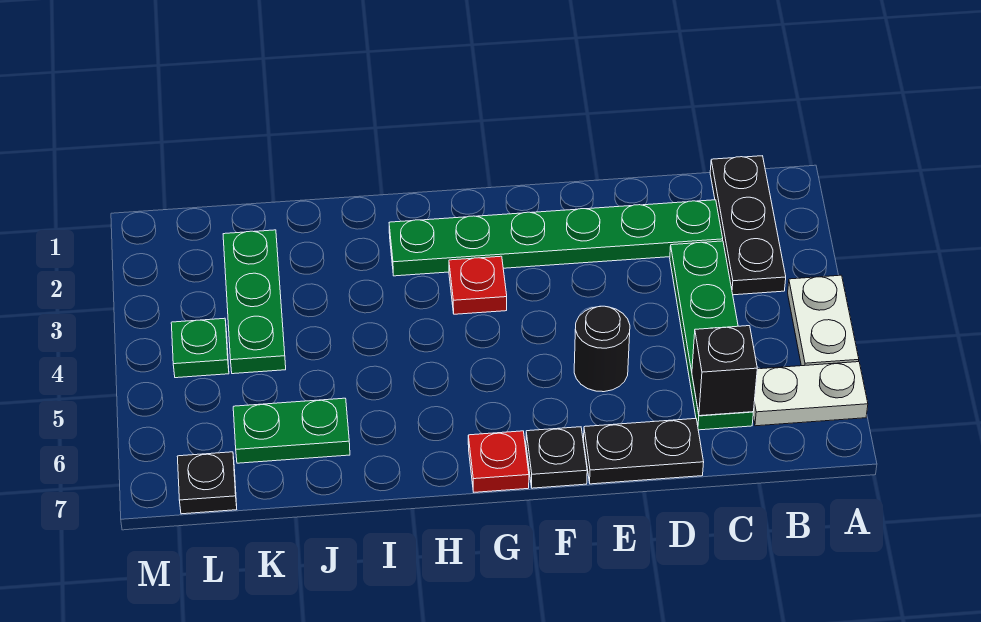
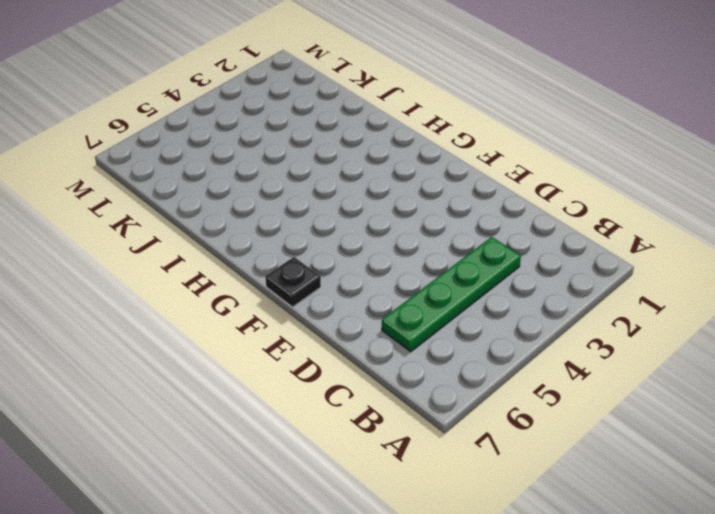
none -> white 1x2 plate [788,275,859,366]
none -> white 1x2 plate [753,362,868,426]
none -> black 1x3 plate [710,156,786,295]

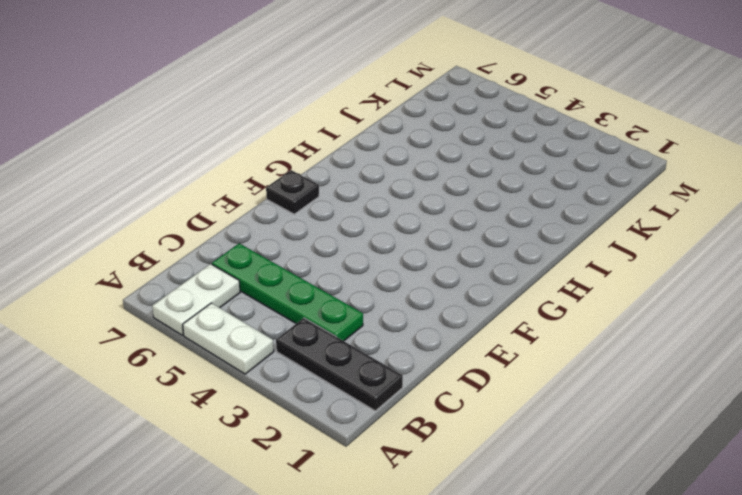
none -> green 1x6 plate [389,200,723,276]
none -> black 1x2 plate [584,419,704,484]
none -> black 1x1 round brick [574,306,630,392]

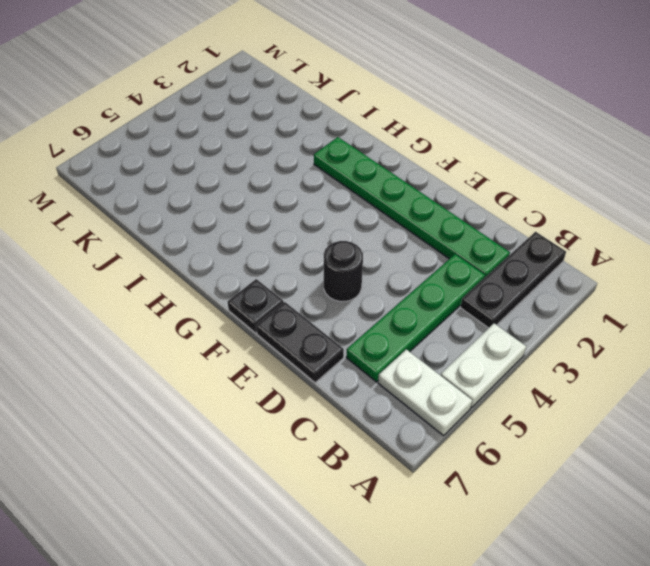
none -> red 1x1 plate [449,256,507,314]
none -> red 1x1 plate [468,431,529,492]
none -> green 1x2 plate [233,398,350,463]

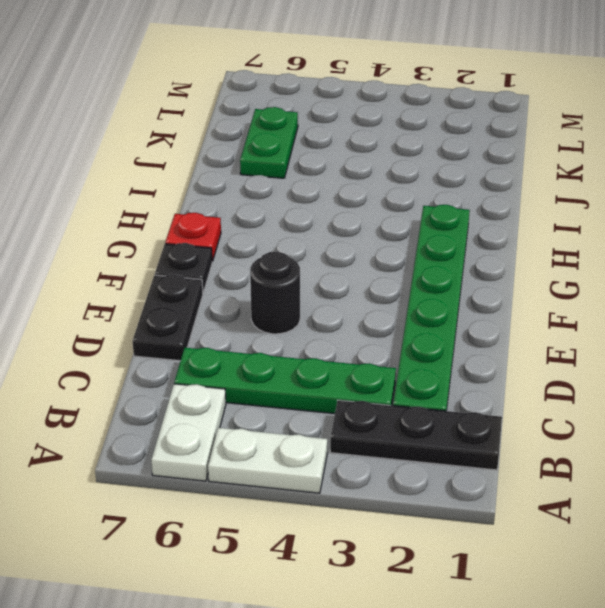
none -> red 1x1 plate [449,256,507,314]
none -> green 1x3 plate [223,230,286,374]
none -> green 1x1 plate [171,318,229,378]

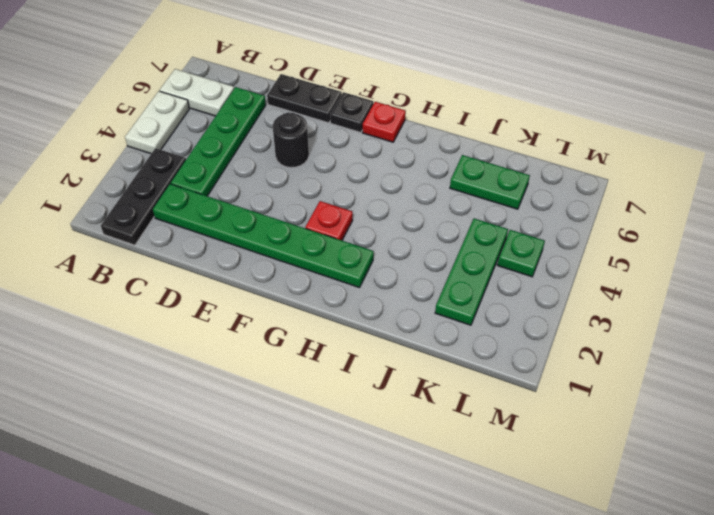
none -> black 1x1 plate [177,452,237,514]
none -> black 1x1 brick [692,326,757,416]

